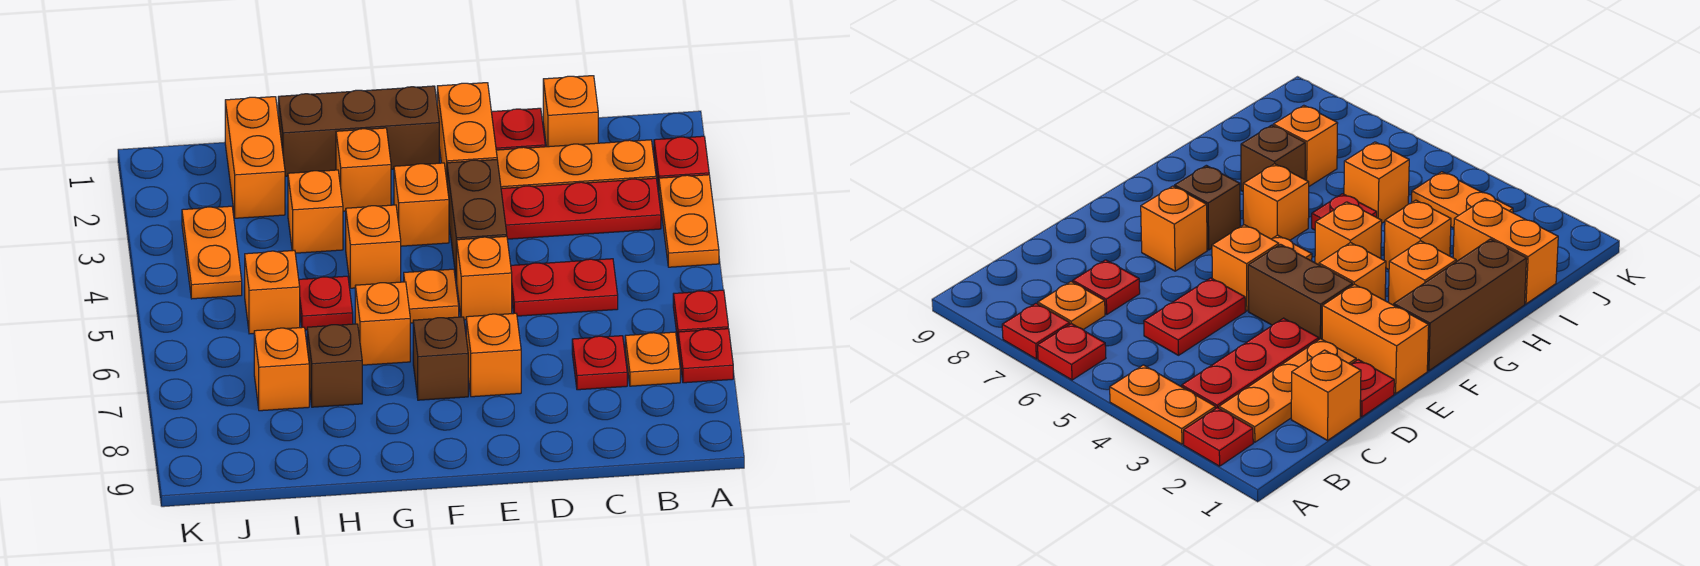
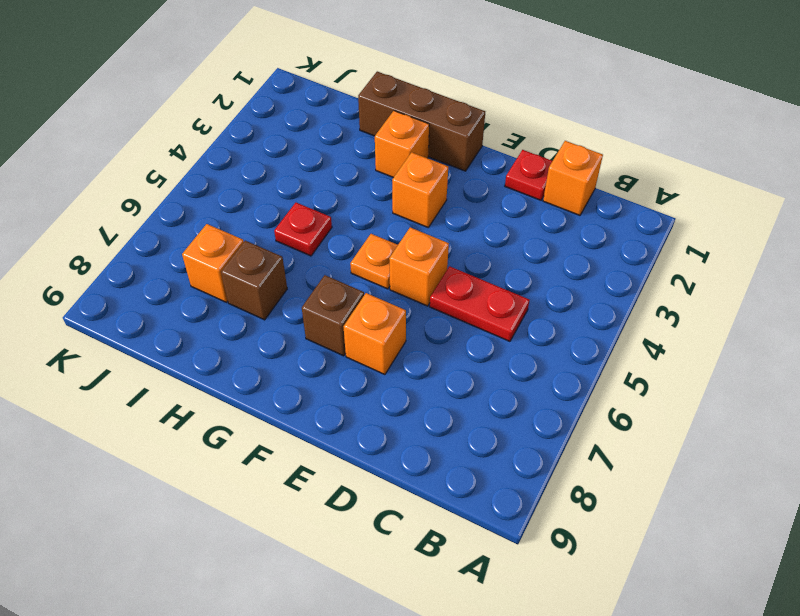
none -> red 1x1 plate [654,136,709,188]
none -> orange 1x2 plate [659,175,719,267]
none -> red 1x1 plate [673,290,728,340]

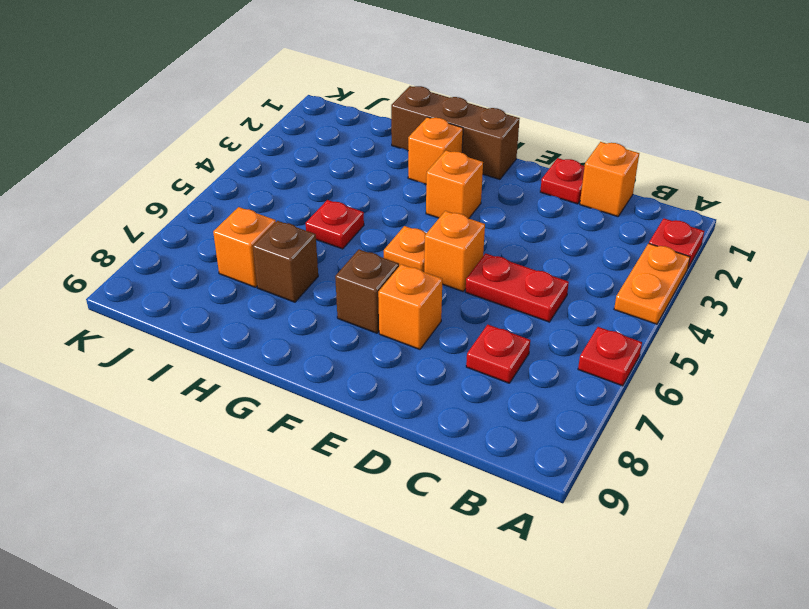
none -> red 1x1 plate [678,329,733,383]
none -> orange 1x3 plate [496,140,656,188]
none -> red 1x3 plate [501,178,661,239]

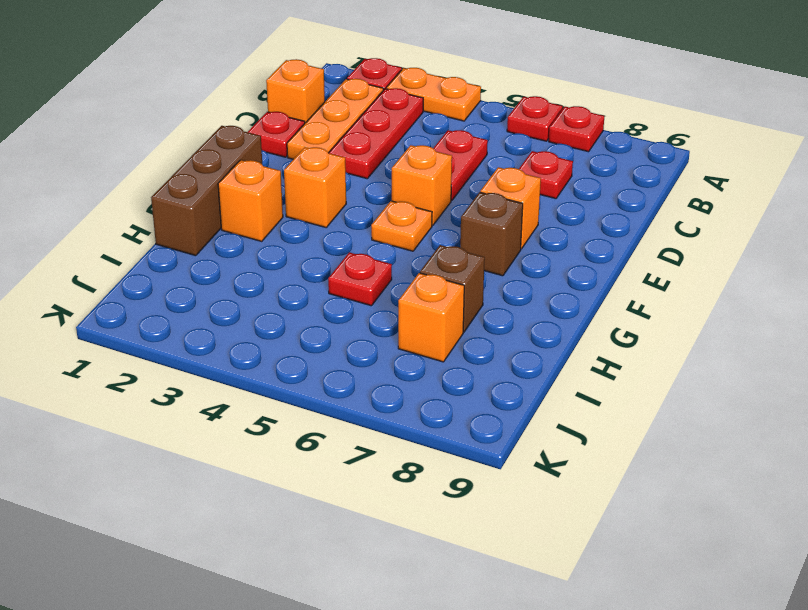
none -> orange 1x1 plate [625,332,680,386]
none -> orange 1x2 brick [437,83,497,179]
none -> brown 1x2 brick [447,160,507,281]

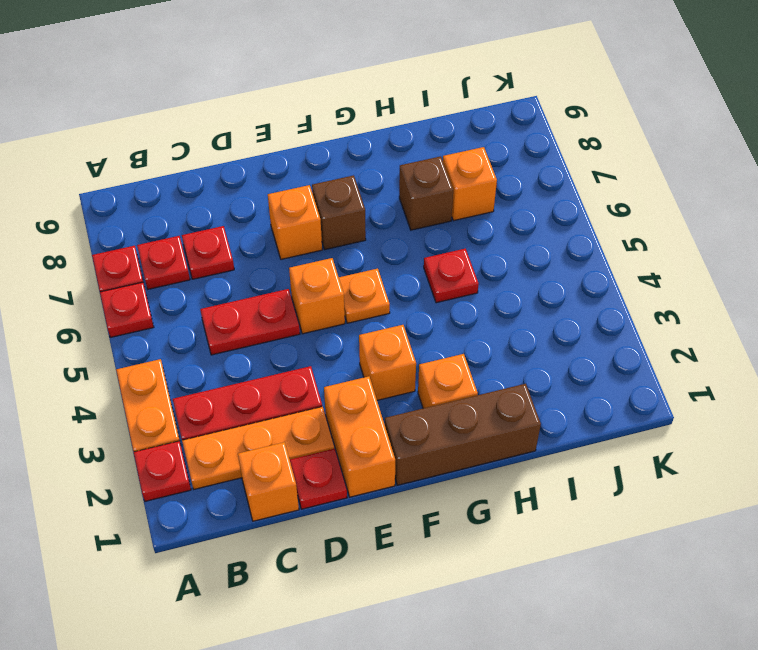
red 1x1 plate [137,236,190,289] -> orange 1x1 plate [625,332,680,386]
none -> brown 1x2 brick [447,160,507,281]
none -> orange 1x1 brick [346,205,401,288]
none -> orange 1x1 brick [355,282,410,365]

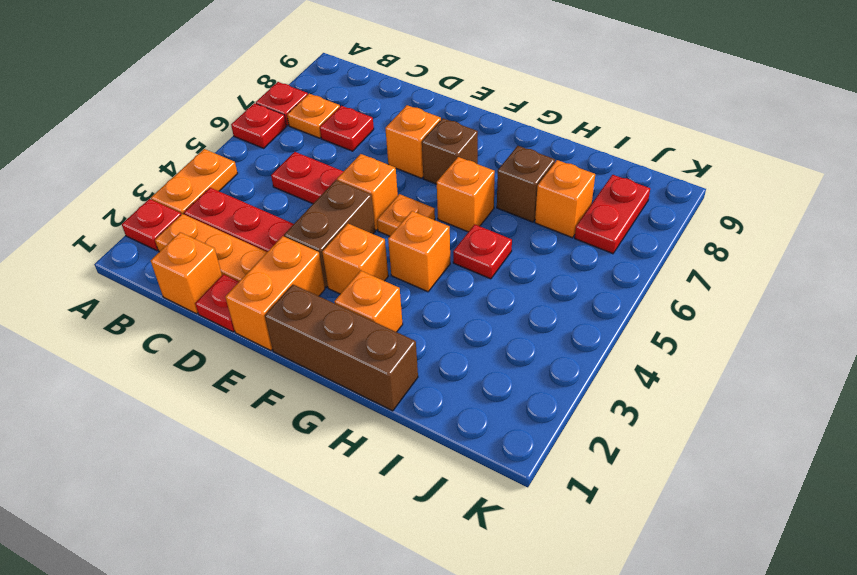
red 1x2 plate [575,175,650,254] -> none
none -> orange 1x1 brick [288,170,343,253]
none -> orange 1x2 brick [225,97,285,218]
none -> orange 1x1 brick [245,250,300,334]

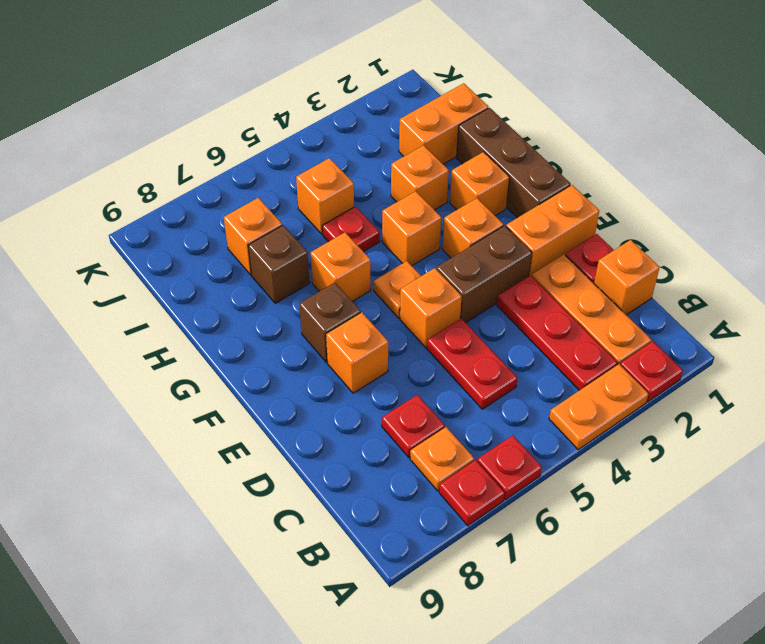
none -> orange 1x2 plate [182,206,242,299]

